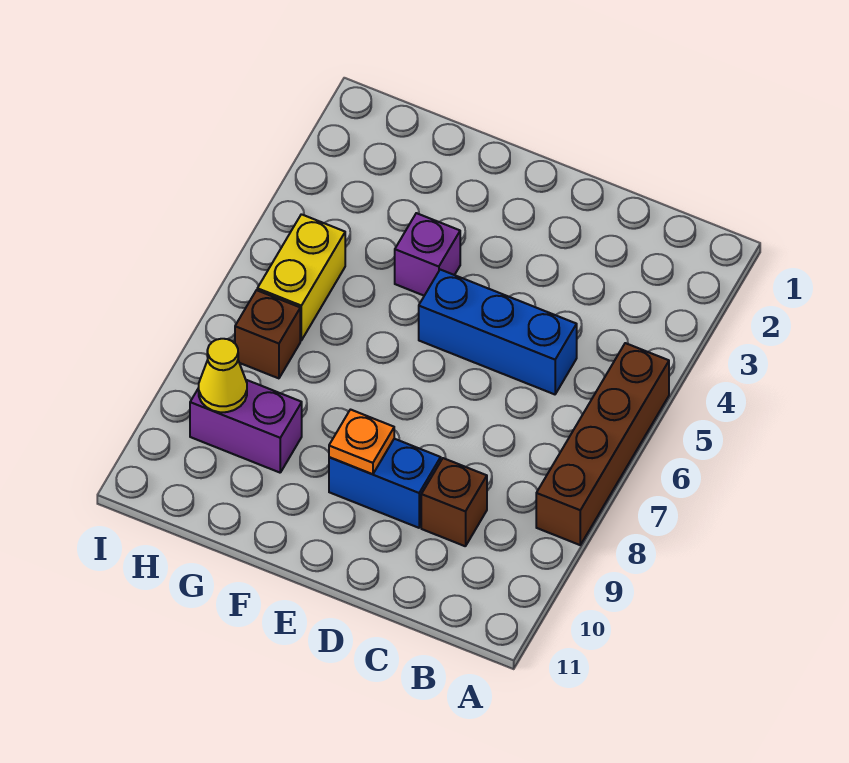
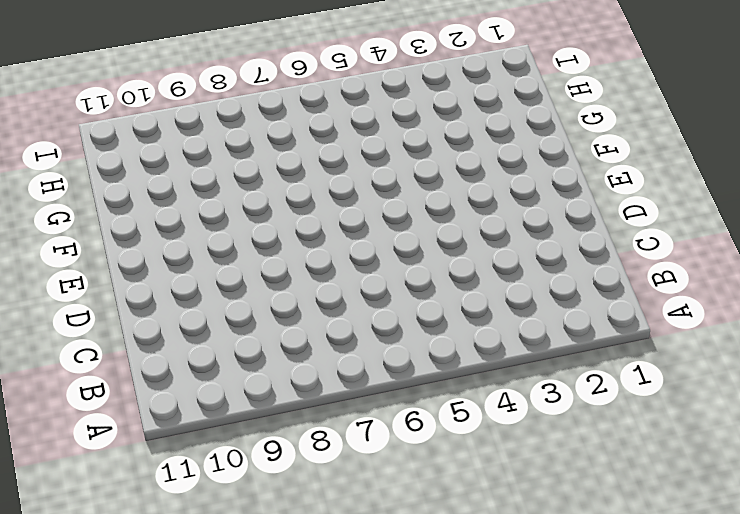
none -> brown 1x4 brick [536,343,669,545]
none -> blue 1x3 brick [419,270,577,394]

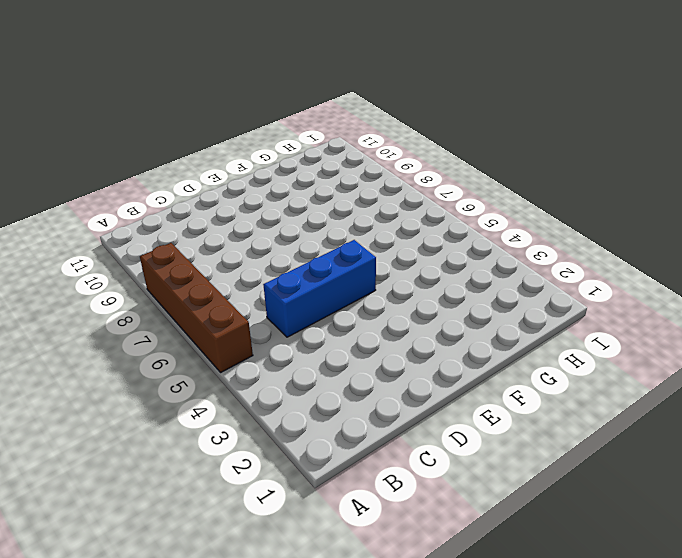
none -> brown 1x1 brick [421,458,487,546]
none -> blue 1x2 brick [329,439,441,528]

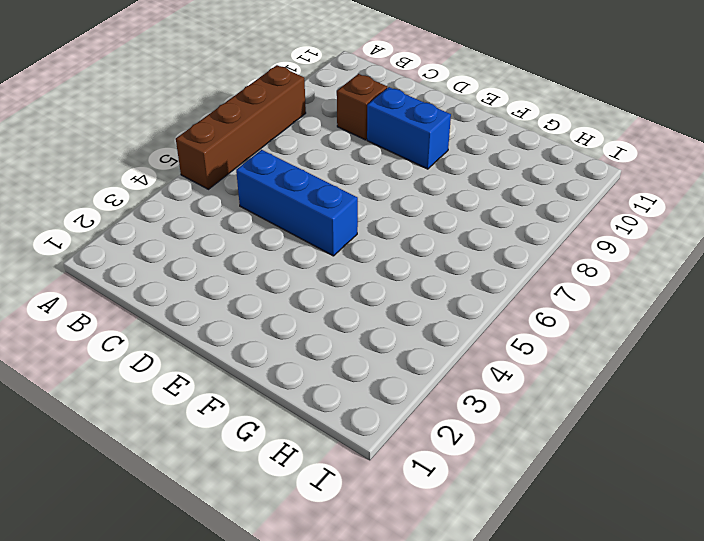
none -> purple 1x1 brick [395,213,460,296]
none -> purple 1x2 brick [190,380,302,473]

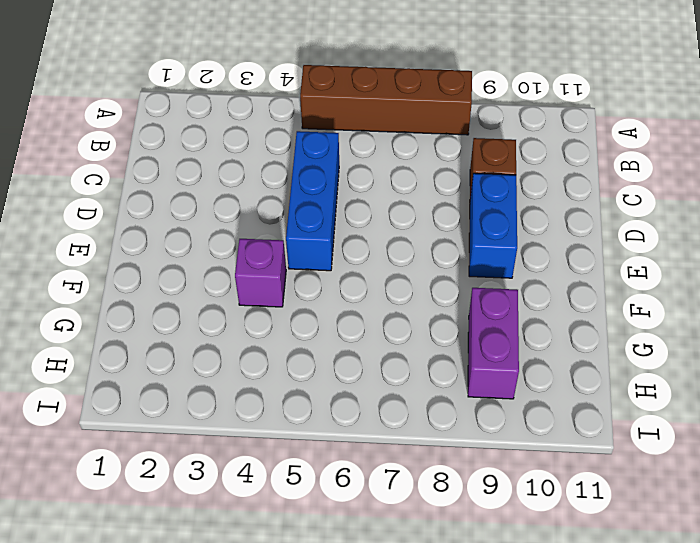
none -> yellow 1x2 brick [257,214,345,340]
none -> brown 1x1 brick [235,290,300,378]

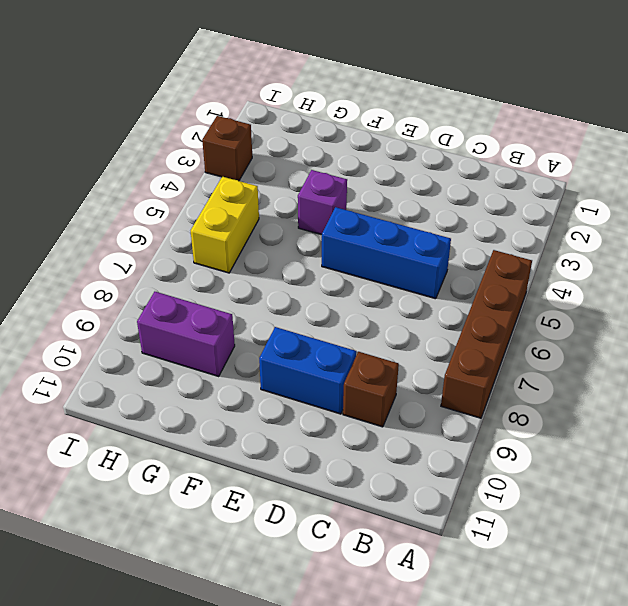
brown 1x1 brick [202,116,252,181] -> brown 1x1 brick moved to [235,290,300,378]
none -> orange 1x1 plate [329,410,394,474]
none -> yellow 1x1 cone [199,339,247,412]

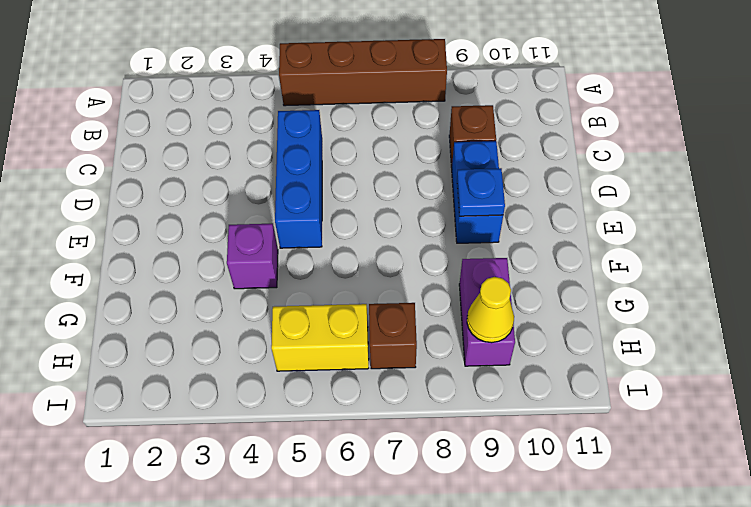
blue 1x1 plate [457,168,505,216] -> orange 1x1 plate [329,410,394,474]

